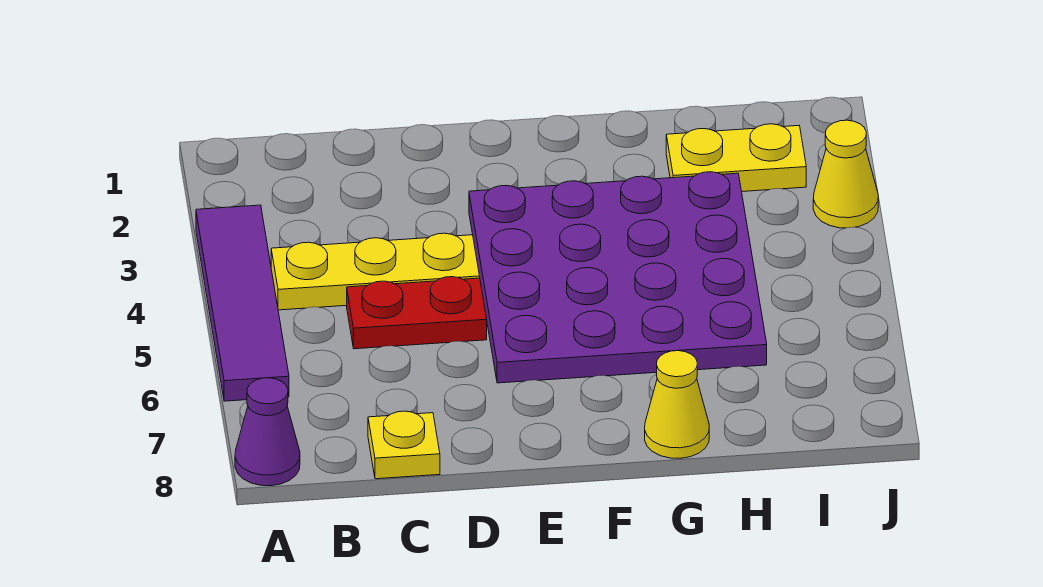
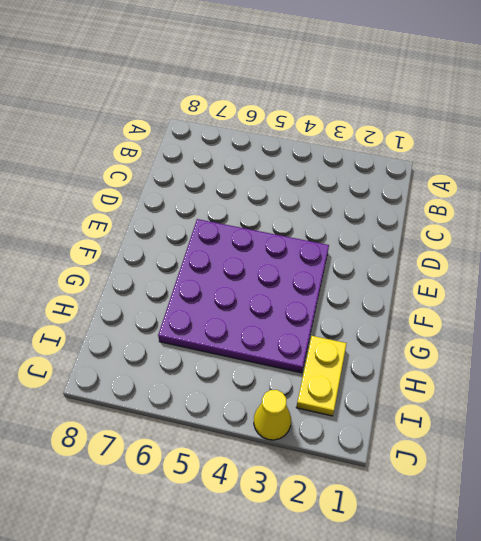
none -> purple 1x4 tile [196,205,289,401]
none -> purple 1x1 cone [235,378,300,486]

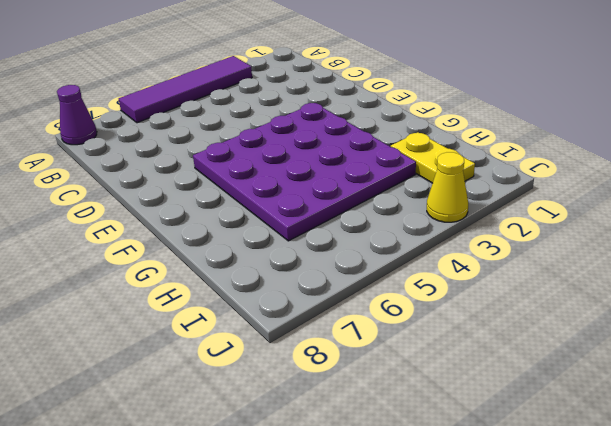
none -> yellow 1x3 plate [271,233,480,310]
none -> red 1x2 plate [347,277,487,349]

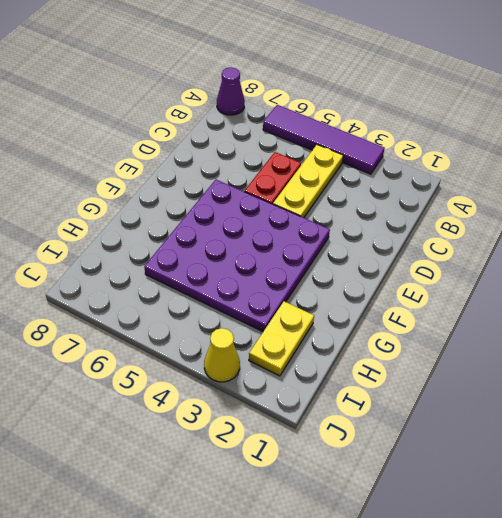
none -> yellow 1x1 plate [368,411,440,479]
none -> yellow 1x1 cone [645,351,709,458]

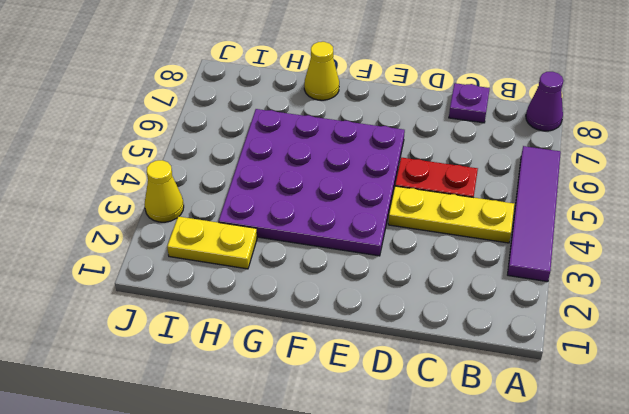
purple 1x1 plate [449,83,490,123] -> yellow 1x1 plate [368,411,440,479]

